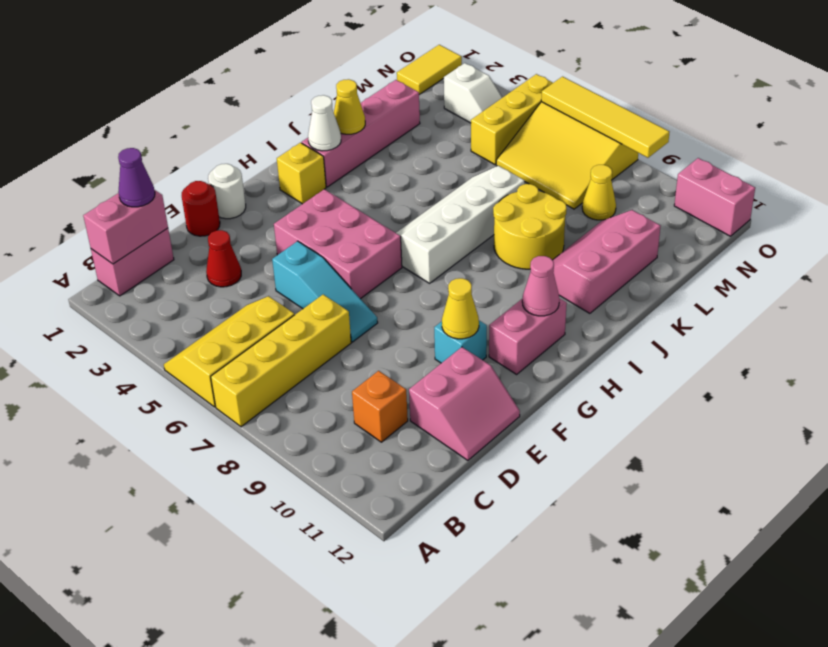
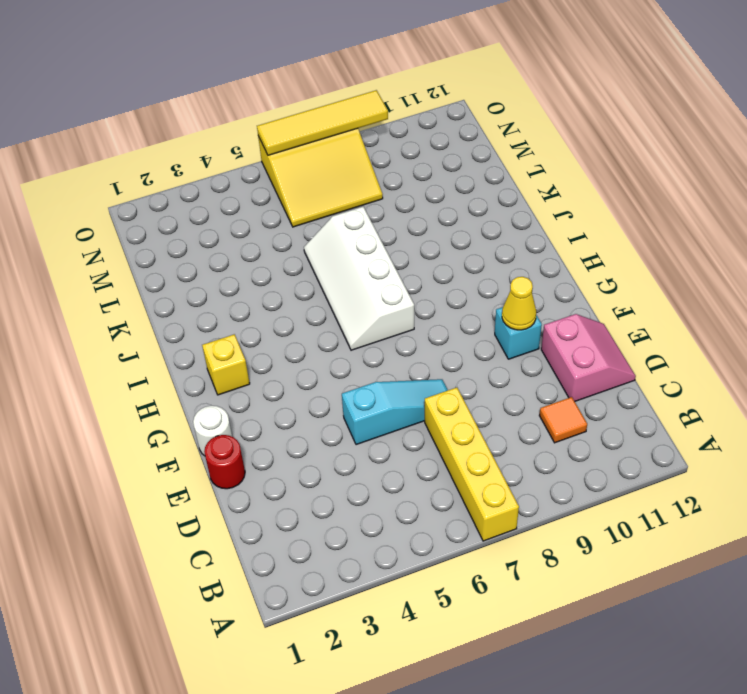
orange 1x1 tile [539,397,587,443] -> orange 1x1 brick [352,371,408,442]
none -> yellow 2x3 slope [164,296,294,407]
none -> pink 1x2 brick [91,228,174,296]
none -> red 1x1 cone [206,230,241,287]
none -> pink 2x3 brick [274,189,402,299]

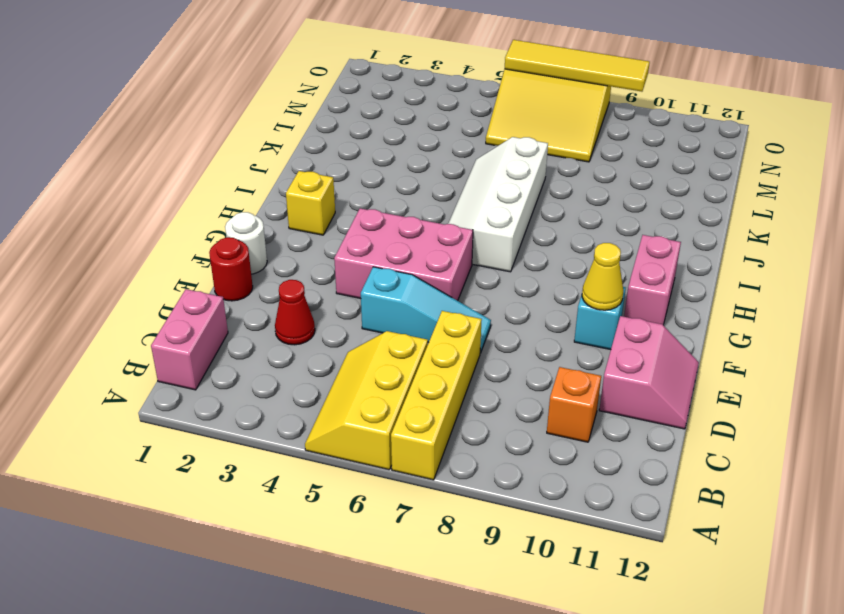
none -> pink 1x4 brick [302,80,420,187]
none -> yellow 2x2 round brick [493,184,567,269]
none -> pink 2x3 slope [553,210,661,313]
none -> yellow 1x3 brick [471,74,553,165]

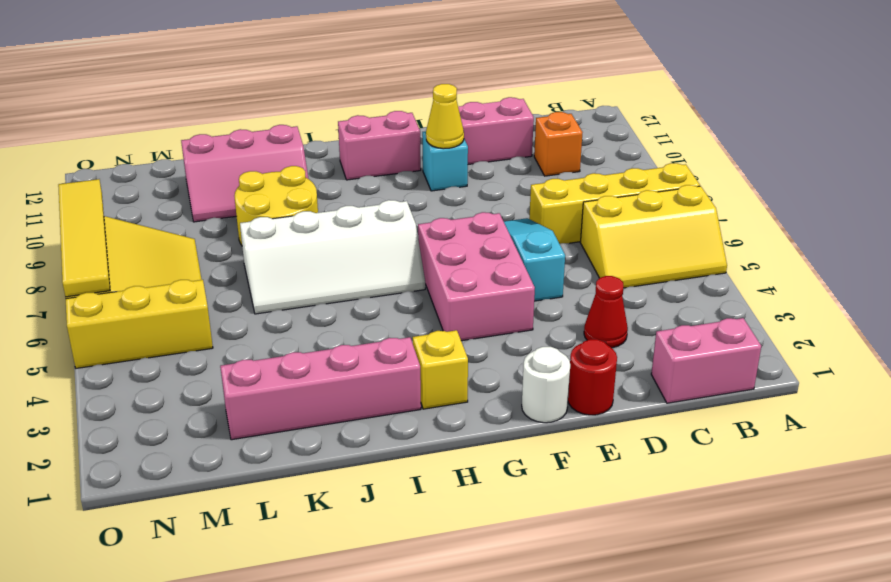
none -> yellow 1x1 cone [582,165,616,220]
none -> yellow 1x2 tile [397,45,462,94]
none -> white 1x2 slope [444,63,503,123]
none -> pink 1x2 brick [674,158,755,236]

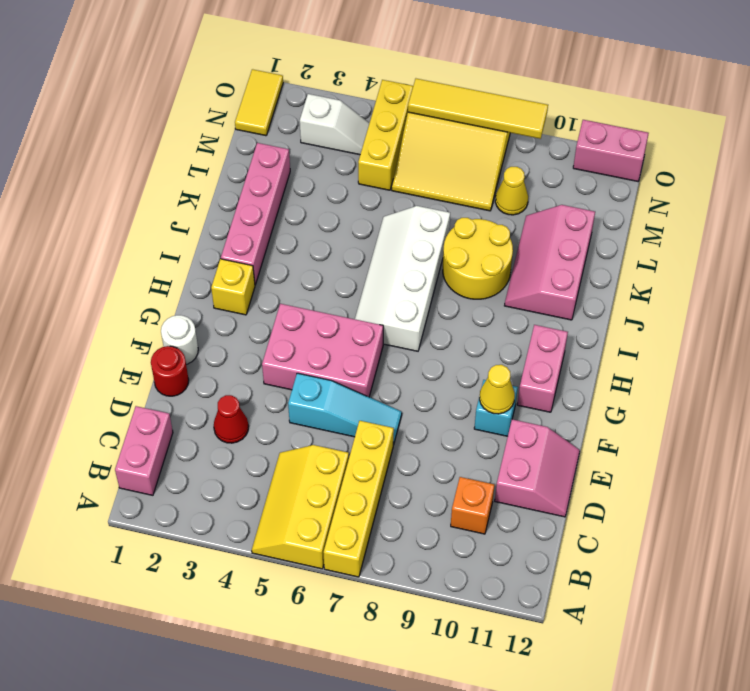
none -> pink 1x2 brick [83,190,168,264]
none -> pink 1x1 cone [522,256,559,316]
none -> white 1x1 cone [308,95,341,151]
none -> yellow 1x1 cone [334,79,365,134]

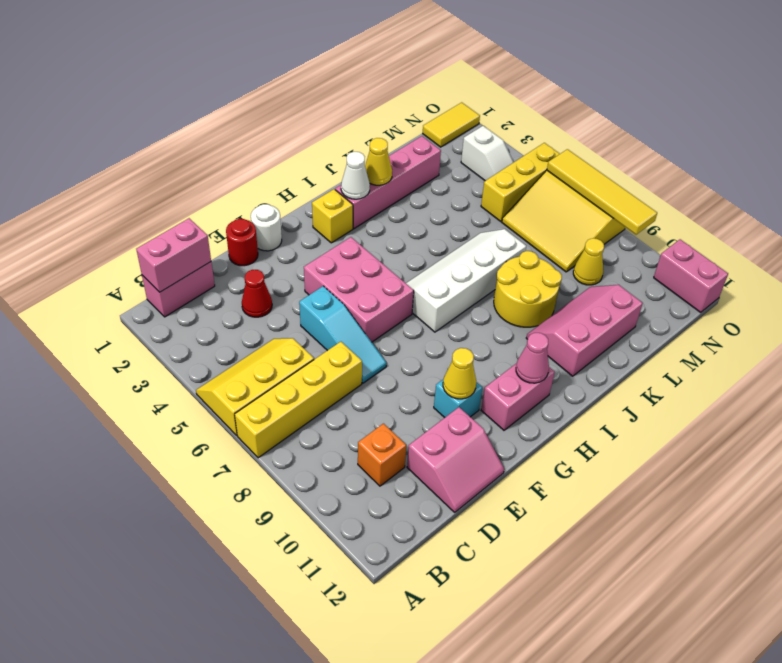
none -> purple 1x1 cone [118,148,155,207]

